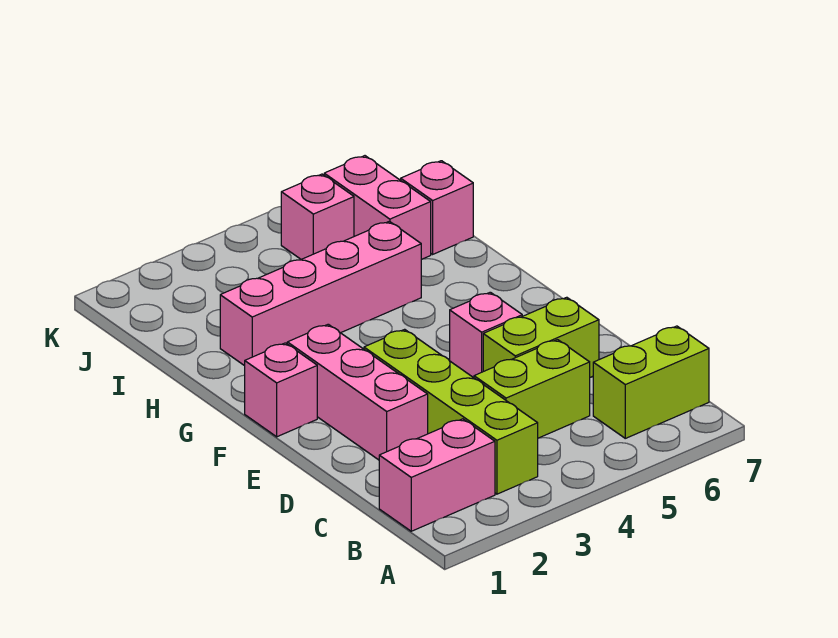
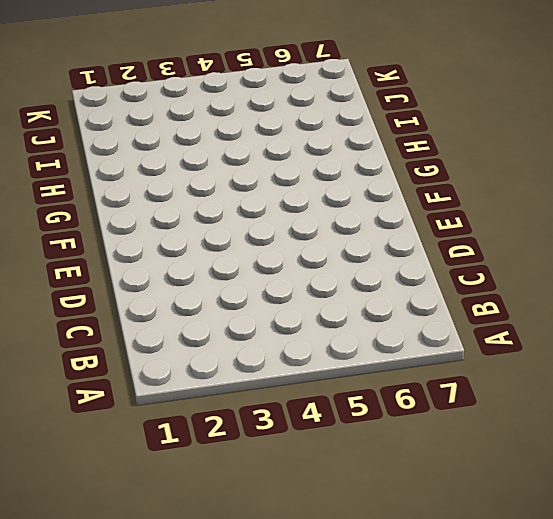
none -> pink 1x2 brick [379,419,495,531]
none -> lime 1x4 brick [364,329,538,494]
none -> lime 1x2 brick [593,326,709,438]

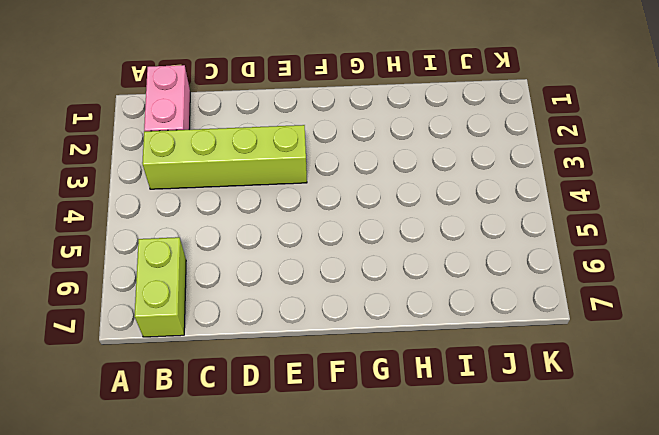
none -> lime 1x2 brick [474,340,590,438]
none -> pink 1x3 brick [287,324,428,460]
none -> lime 1x2 brick [483,297,599,377]

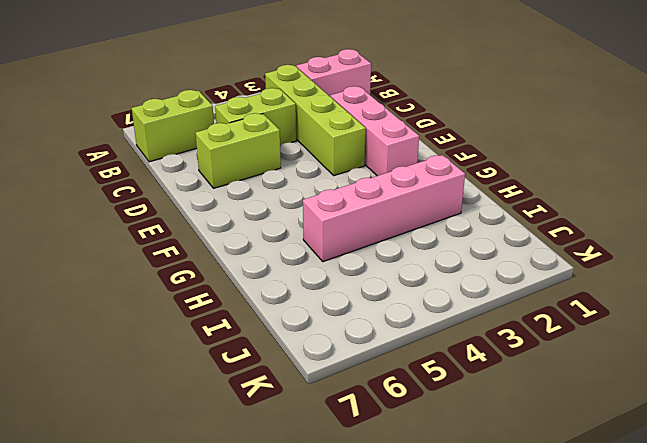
none -> pink 1x1 brick [450,292,522,378]
none -> pink 1x1 brick [245,343,317,437]
none -> pink 1x2 brick [324,156,431,259]

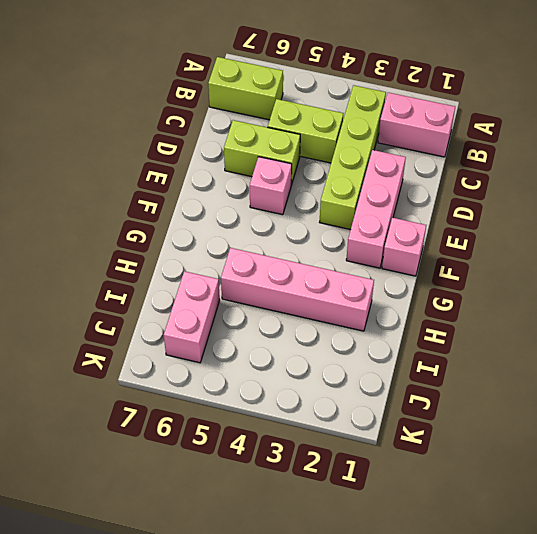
none -> pink 1x1 brick [401,161,473,254]
none -> pink 1x1 brick [281,174,354,259]

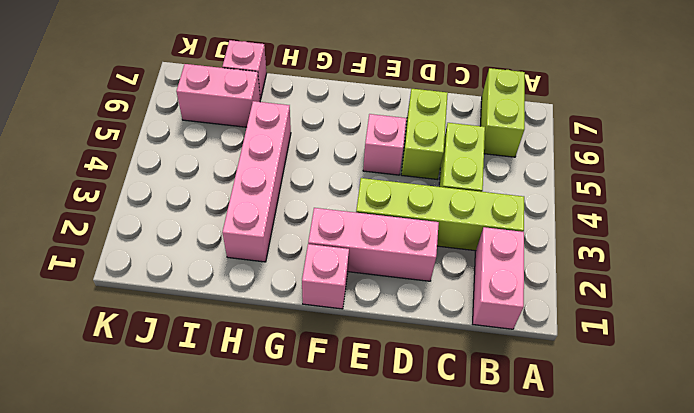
none -> pink 1x1 brick [281,174,354,259]

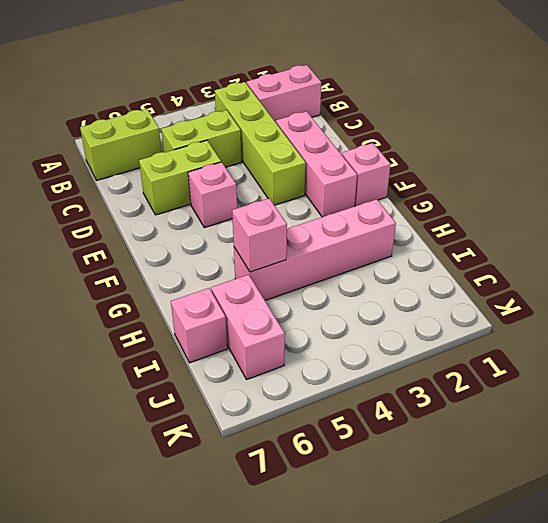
pink 1x1 brick [232,198,287,272] -> pink 1x1 brick moved to [281,174,354,259]

